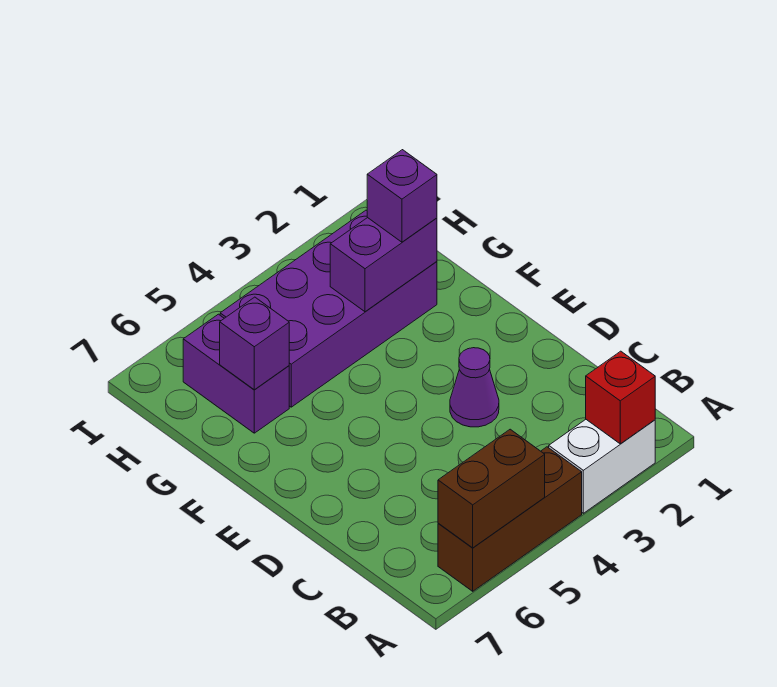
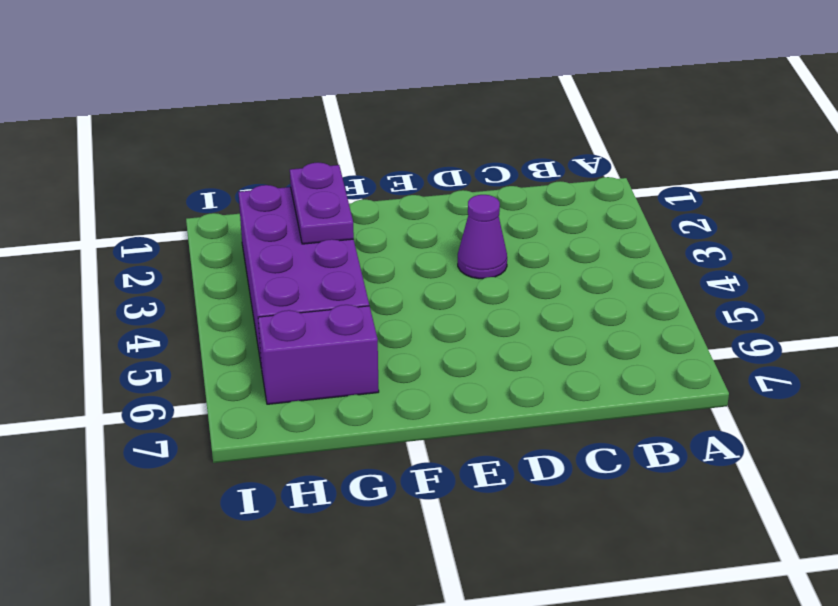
purple 1x2 plate [290,163,354,244] -> purple 1x2 brick [330,218,437,312]
none -> white 1x2 brick [549,420,655,513]
none -> brown 1x3 brick [438,447,582,591]

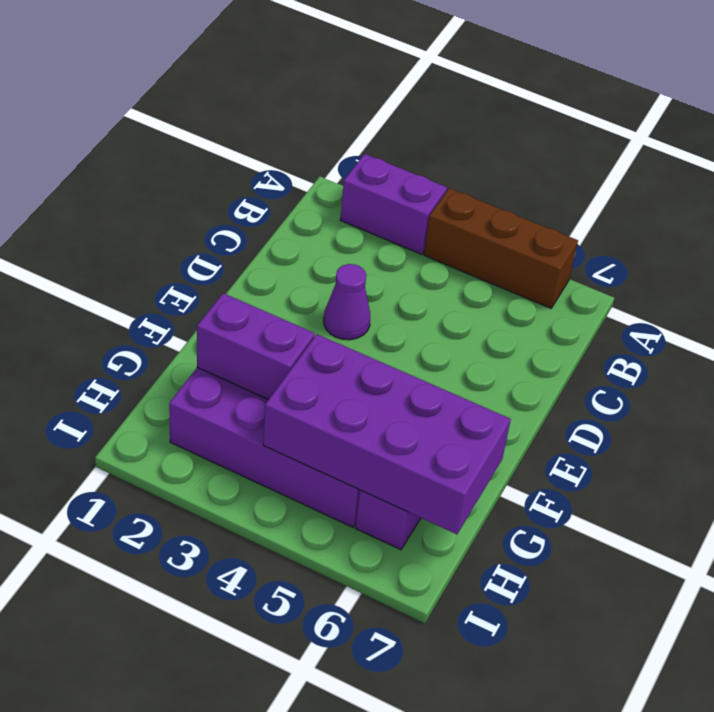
purple 1x2 brick [340,154,447,254] -> white 1x2 brick [549,420,655,513]
purple 2x4 brick [263,334,511,534] -> purple 1x1 brick [220,297,289,390]
none -> red 1x1 brick [586,351,655,444]
none -> brown 1x2 brick [438,429,545,548]

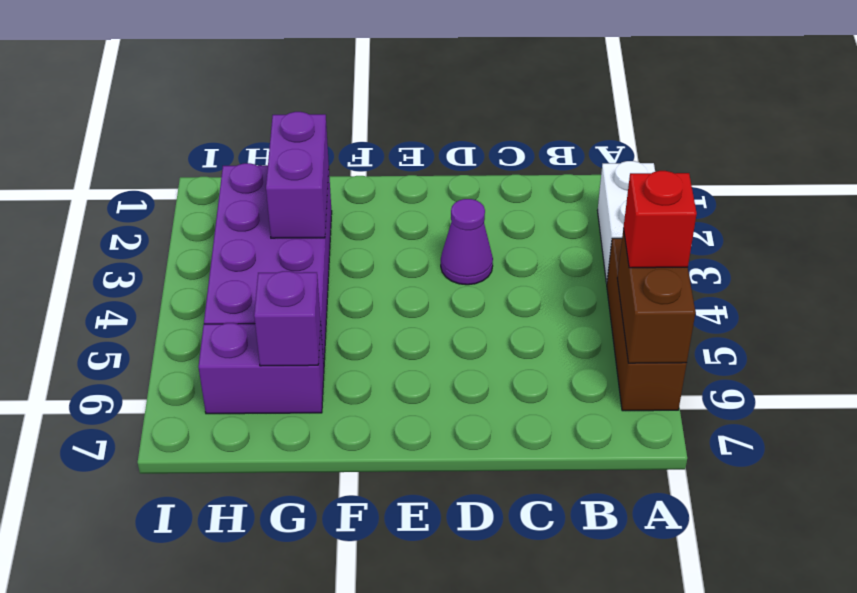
red 1x1 brick [624,171,697,268] -> red 1x1 brick moved to [586,351,655,444]
none -> purple 1x1 brick [367,150,437,242]

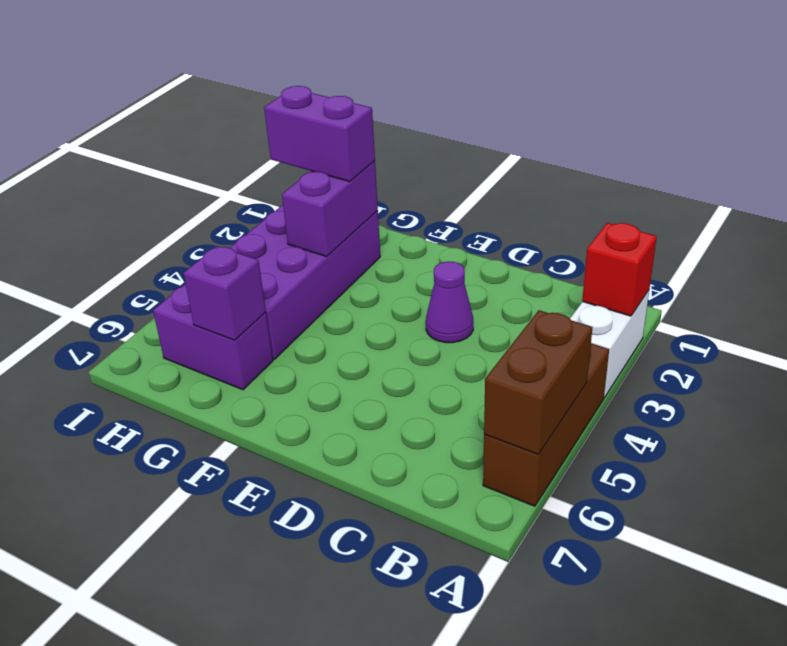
purple 1x2 brick [264,86,375,182] -> purple 1x1 brick [367,150,437,242]

